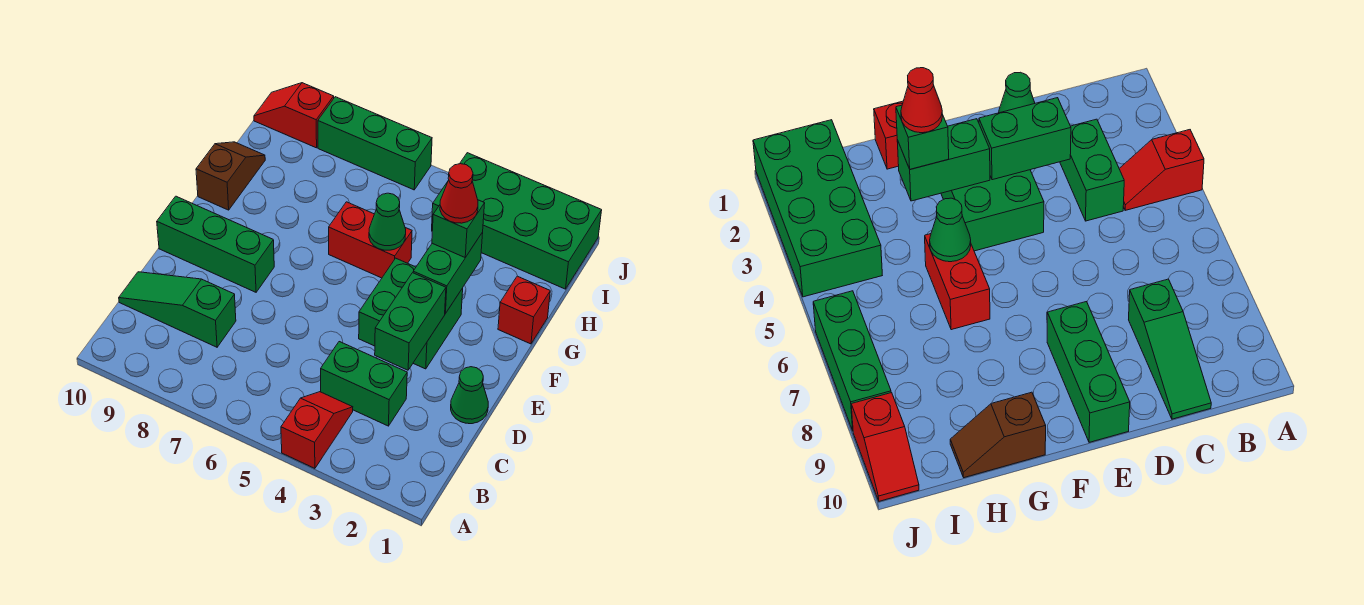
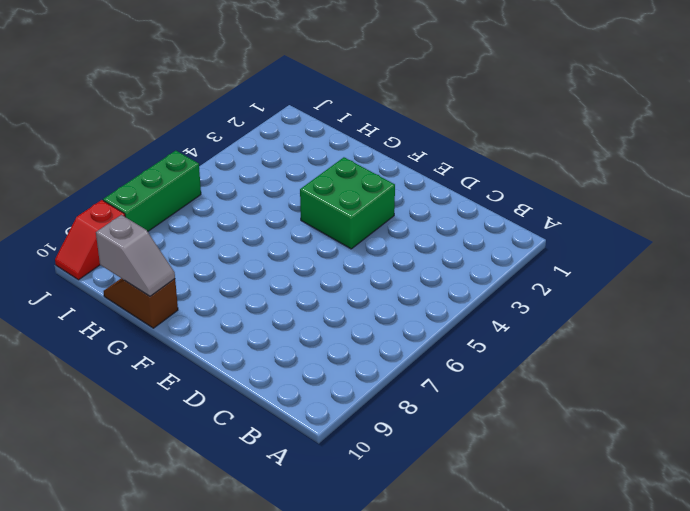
grey 1x2 slope [96,215,175,296] -> none
none -> red 1x2 slope [281,392,353,468]
none -> green 1x2 brick [321,342,407,426]
none -> green 1x3 slope [119,272,236,347]

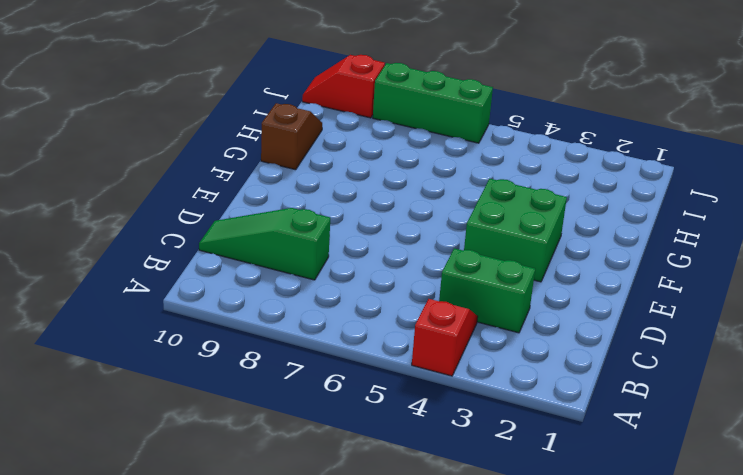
none -> green 1x1 cone [451,367,488,424]
none -> green 1x3 brick [157,196,274,292]
none -> red 1x1 brick [498,276,550,344]

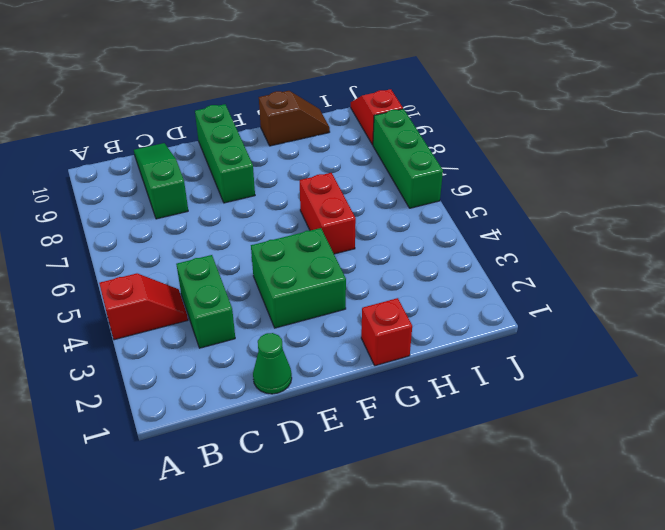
none -> green 2x4 brick [432,153,602,289]
none -> green 1x2 brick [375,273,446,370]
none -> green 1x2 brick [413,232,483,314]

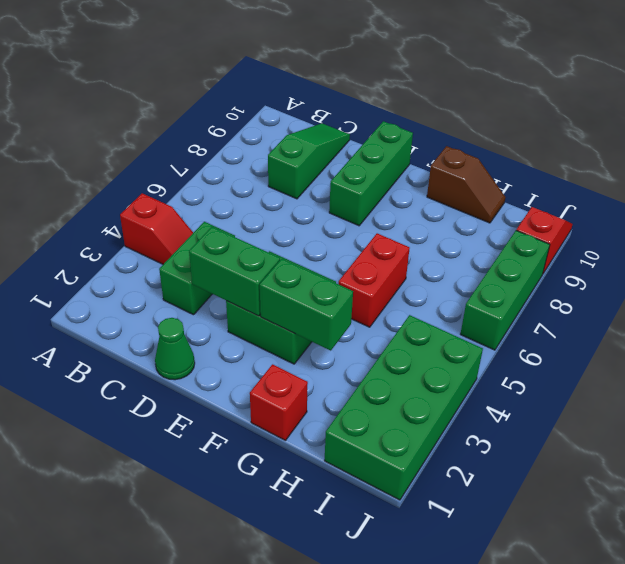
none -> green 1x1 cone [369,193,406,250]
none -> green 1x1 brick [432,200,485,257]
none -> red 1x1 cone [440,164,478,223]

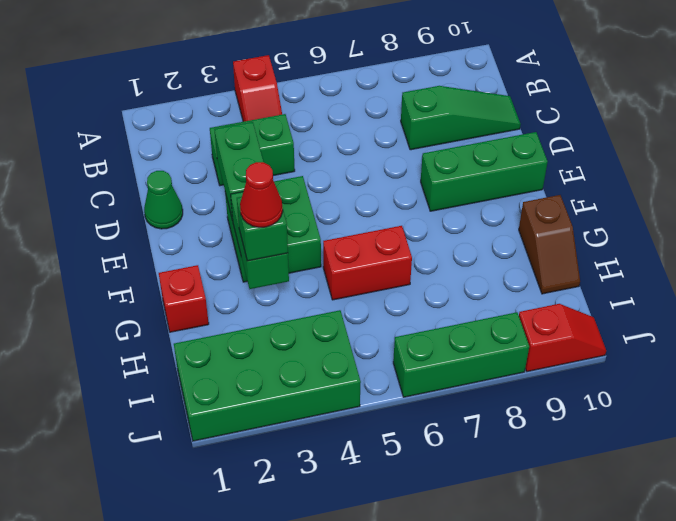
none -> green 1x1 cone [369,193,406,250]

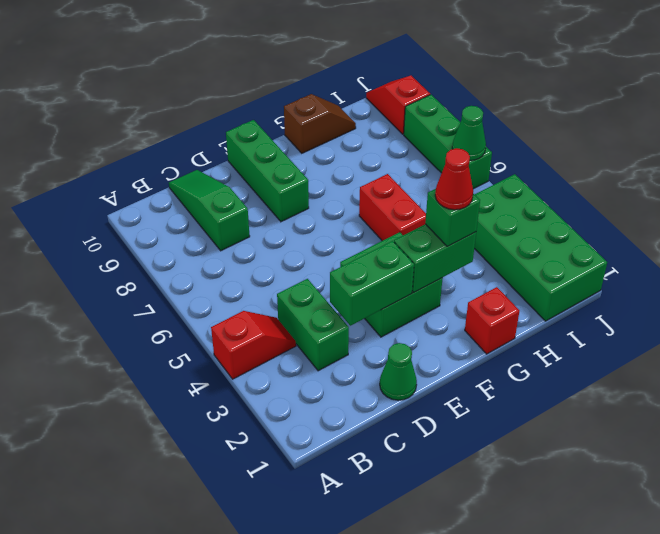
green 1x1 cone [452,106,486,160] -> green 1x1 cone moved to [369,193,406,250]

